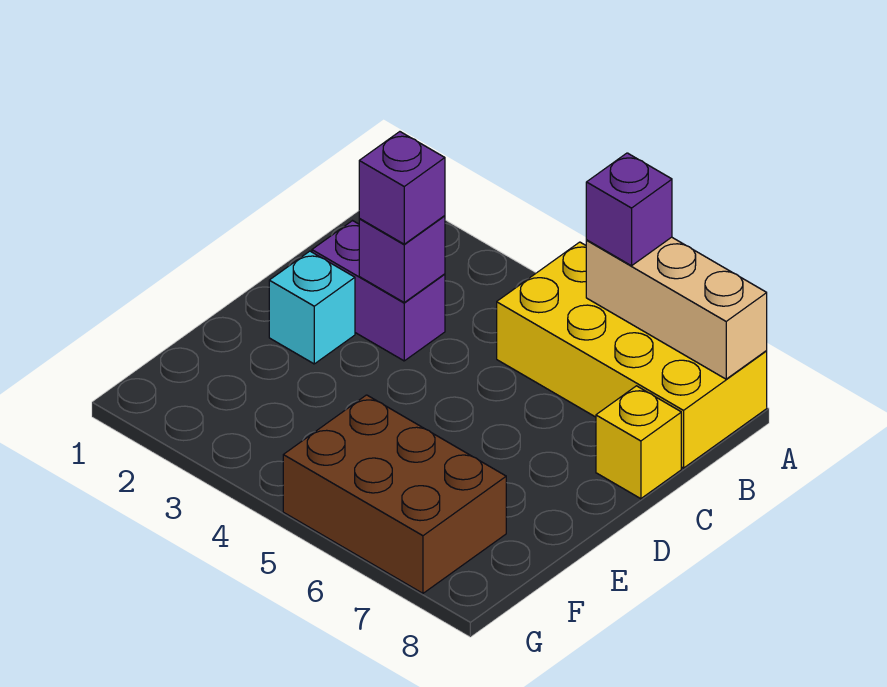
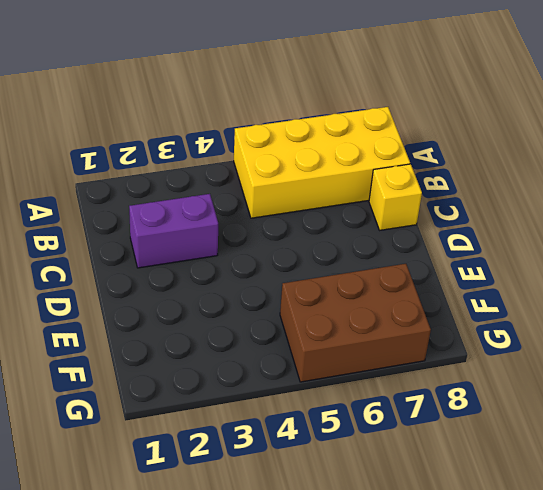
none -> cyan 1x1 brick [269,251,355,364]
none -> tan 1x3 brick [586,237,767,379]

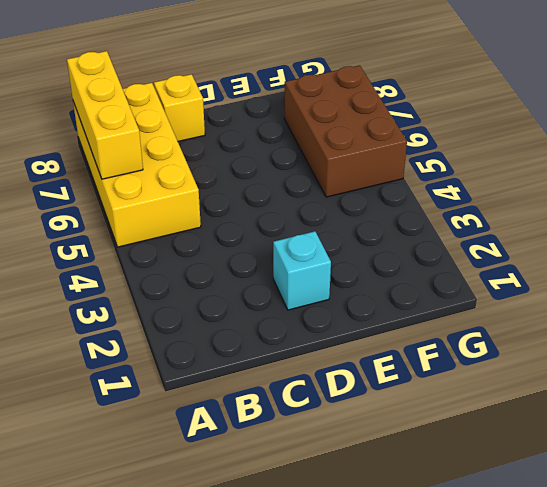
yellow 1x3 brick [67,51,143,179] -> tan 1x3 brick [586,237,767,379]
none -> purple 1x2 brick [312,221,445,361]
none -> purple 1x1 brick [359,216,445,302]

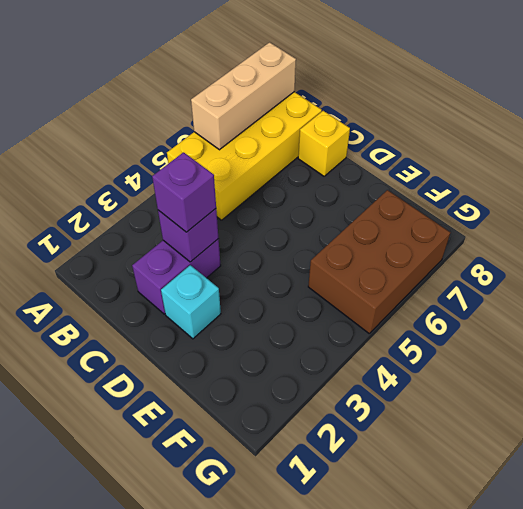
none -> purple 1x1 brick [586,153,672,266]

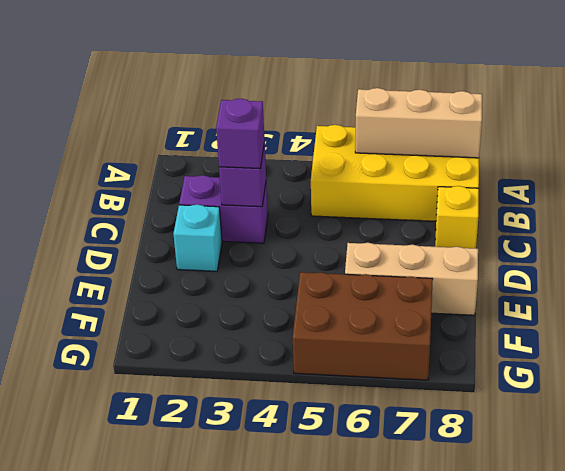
tan 1x3 brick [345,243,478,315] -> none
none -> purple 1x1 brick [586,153,672,266]

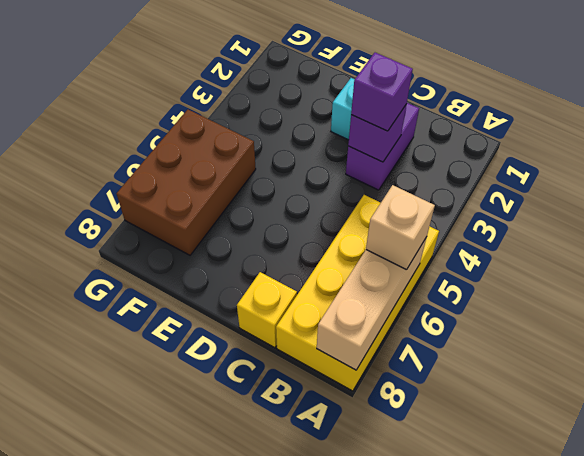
tan 1x1 brick [366,185,435,270] -> purple 1x1 brick [586,153,672,266]

